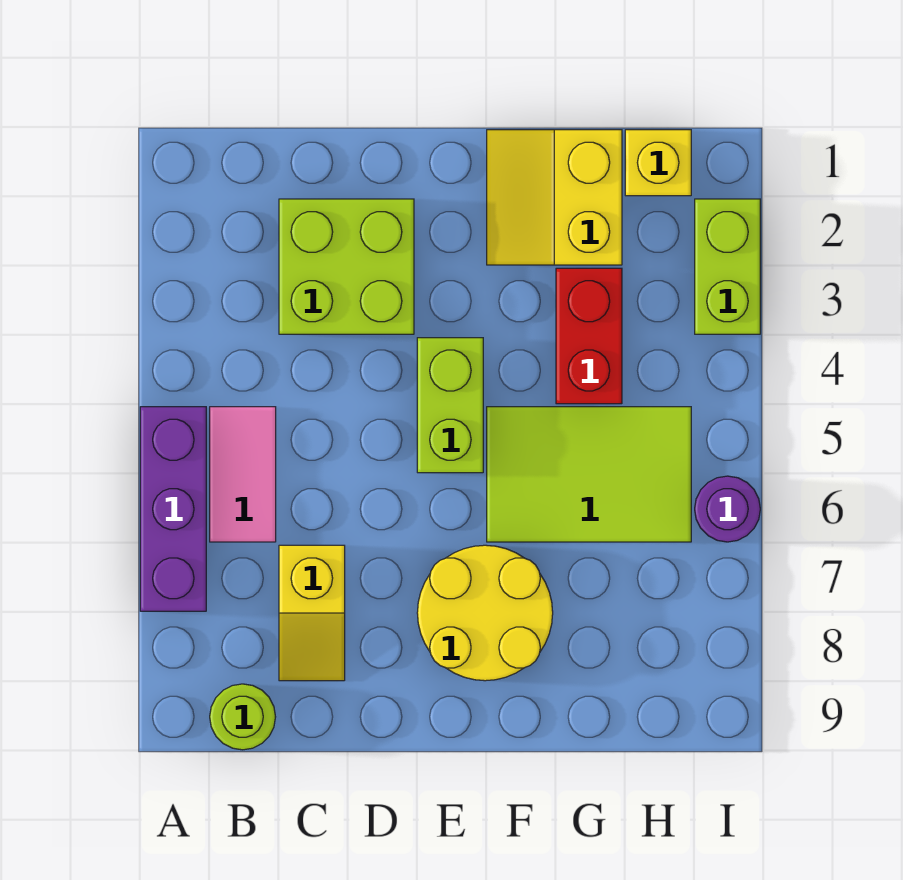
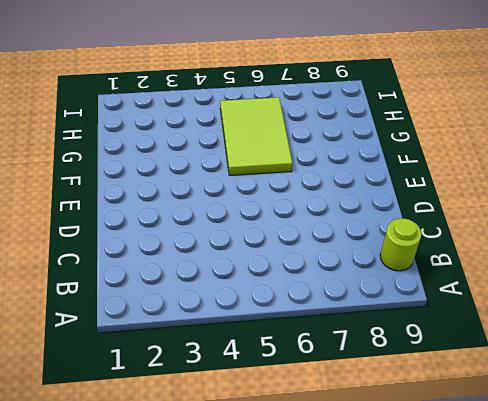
none -> purple 1x3 brick [140,407,206,611]
none -> pink 1x2 tile [210,407,276,542]
none -> lime 2x2 brick [279,199,414,334]

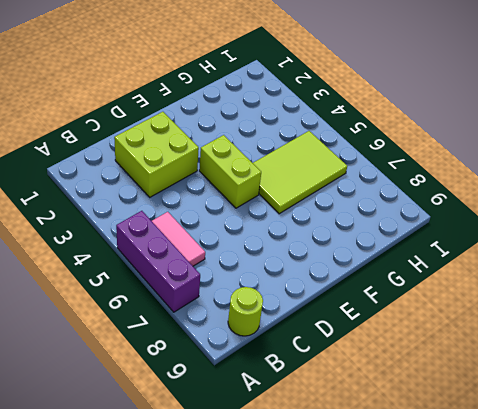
none -> yellow 1x2 slope [279,545,345,681]
none -> yellow 2x2 round brick [417,545,553,681]
none -> yellow 2x2 slope [487,130,622,265]

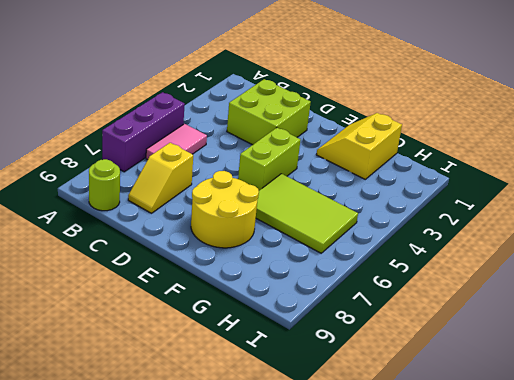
none -> red 1x2 brick [556,268,622,404]
none -> yellow 1x1 brick [625,130,691,196]
none -> lime 1x2 brick [695,199,760,334]

